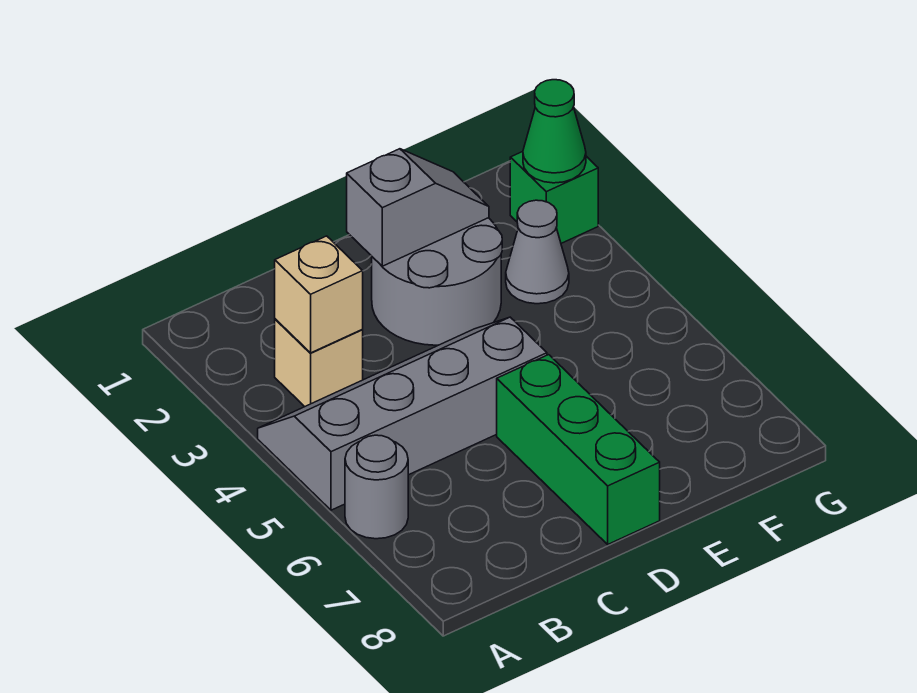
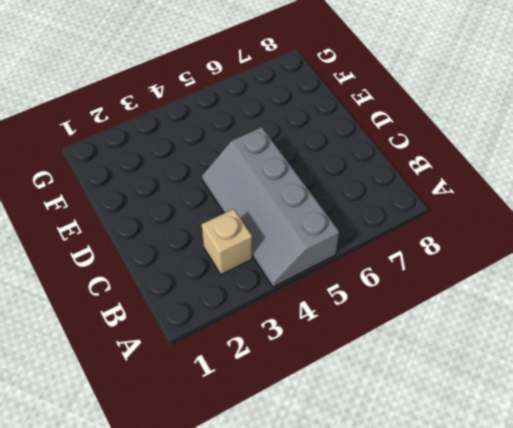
none -> grey 1x1 round brick [345,435,408,539]
none -> grey 2x2 round brick [372,218,502,345]

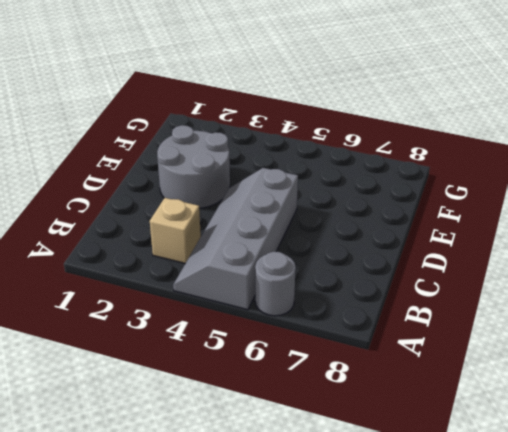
none -> green 1x3 brick [497,355,660,544]
none -> grey 1x1 cone [506,200,569,304]

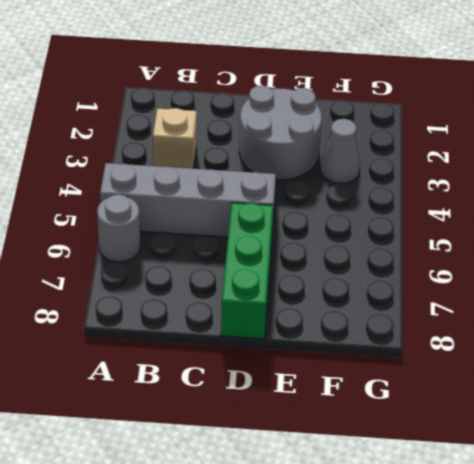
none -> green 1x1 brick [510,152,598,243]
none -> tan 1x1 brick [275,236,363,353]

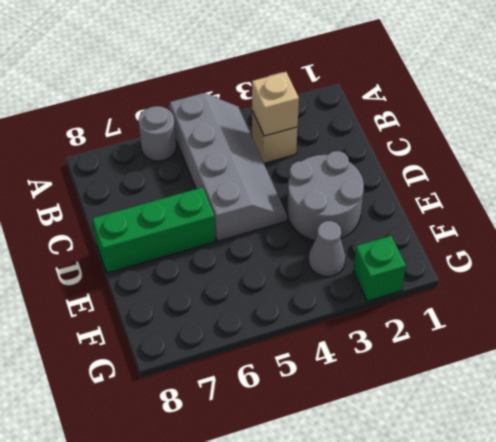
none -> grey 1x2 slope [347,149,489,266]
none -> green 1x1 cone [523,80,586,183]

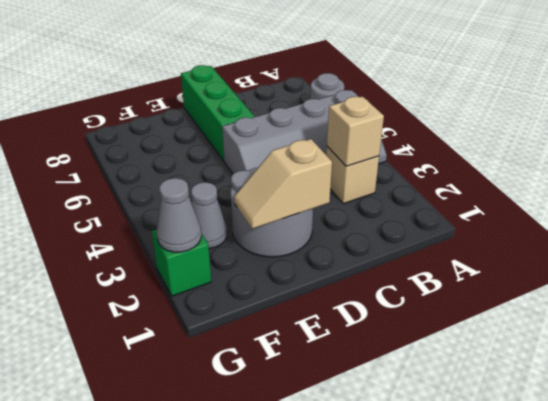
tan 1x2 slope [234,139,332,229] -> grey 1x2 slope [347,149,489,266]
grey 1x1 cone [157,178,201,252] -> green 1x1 cone [523,80,586,183]

